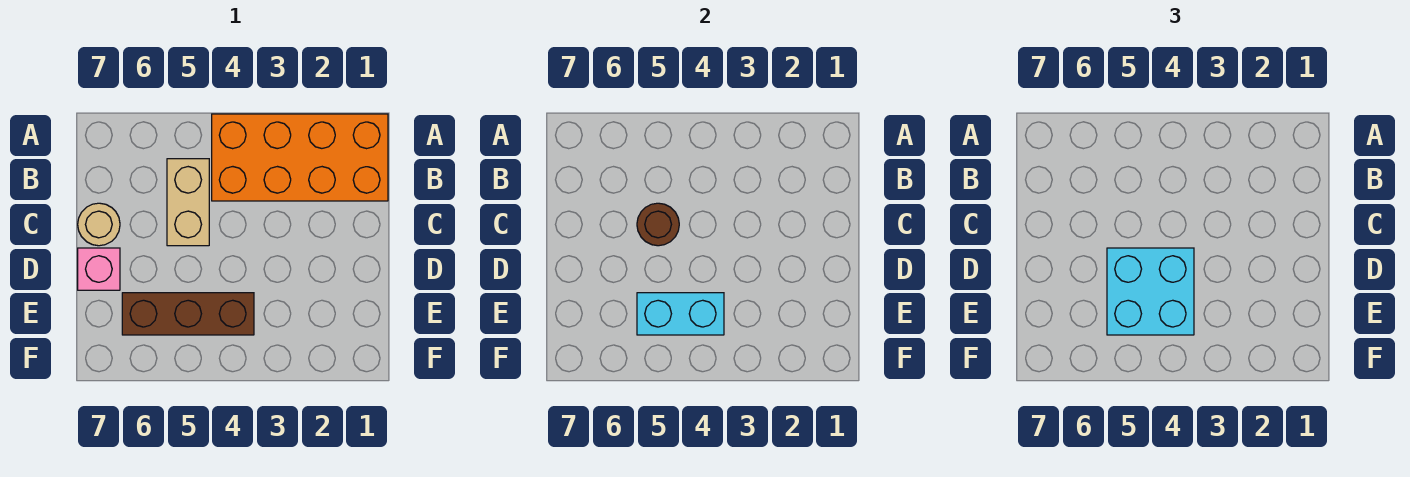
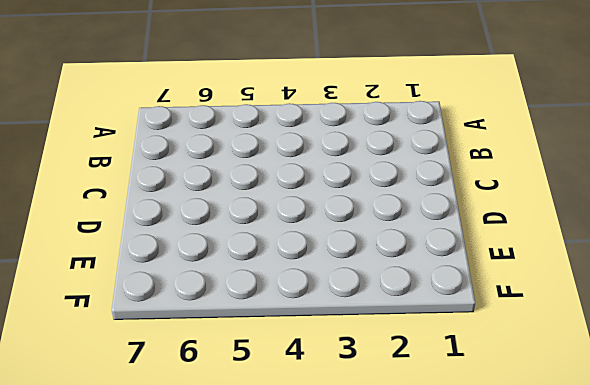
none -> orange 2x4 brick [212,114,388,201]
none -> tan 1x2 brick [167,159,209,246]

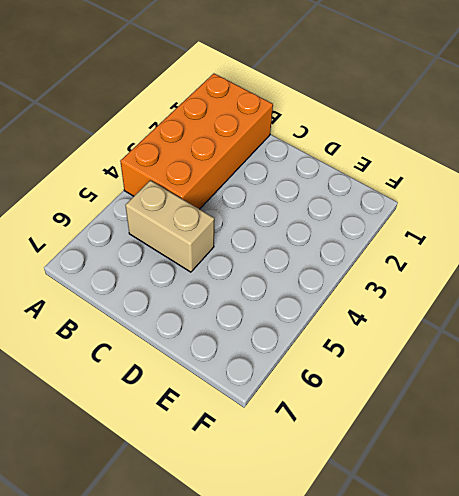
none -> tan 1x1 round brick [78,203,120,246]
none -> pink 1x1 brick [78,248,120,290]

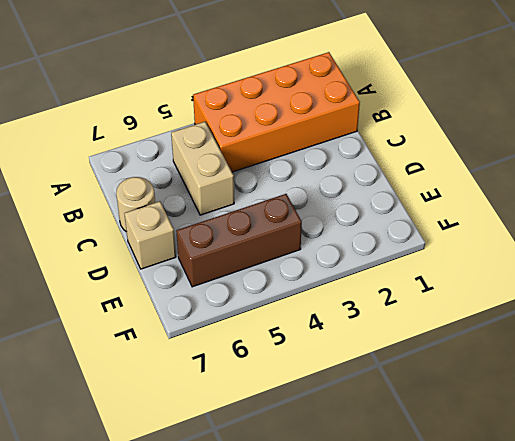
tan 1x1 brick [124,201,176,269] -> pink 1x1 brick [78,248,120,290]
none -> brown 1x1 round brick [637,203,679,246]
none -> cyan 1x2 brick [637,293,724,335]

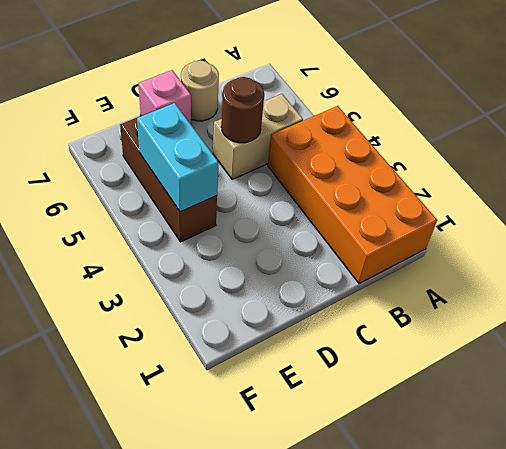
none -> cyan 2x2 brick [1107,248,1194,335]

